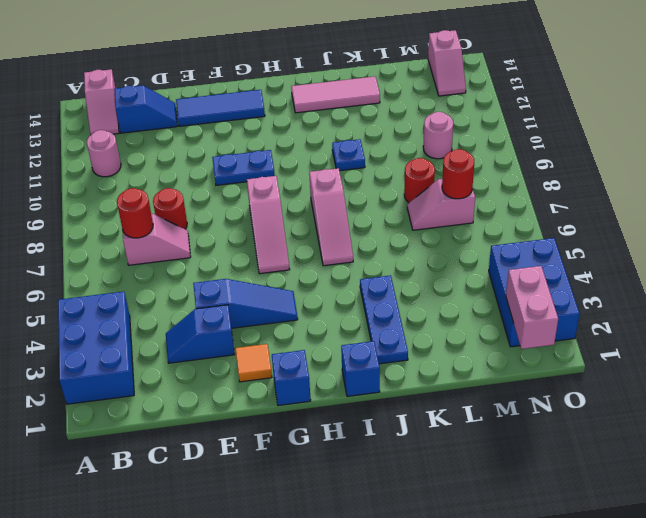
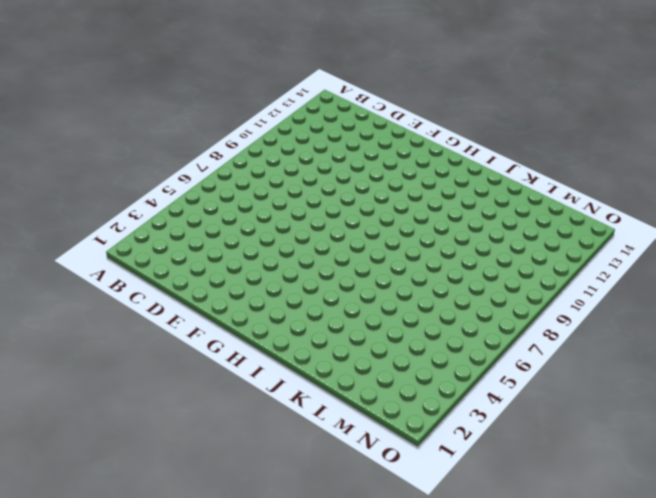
none -> blue 2x3 brick [58,292,134,404]
none -> pink 1x1 round brick [87,130,121,177]
none -> pink 1x2 slope [84,69,119,135]

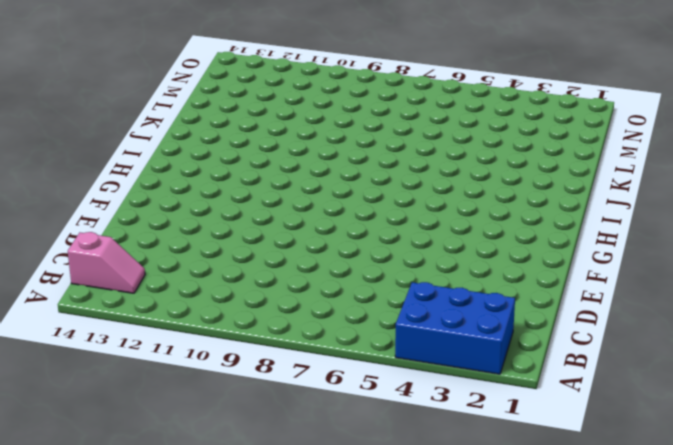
none -> pink 1x1 round brick [87,130,121,177]
none -> pink 1x2 slope [122,214,191,265]
none -> blue 1x2 slope [114,85,178,133]

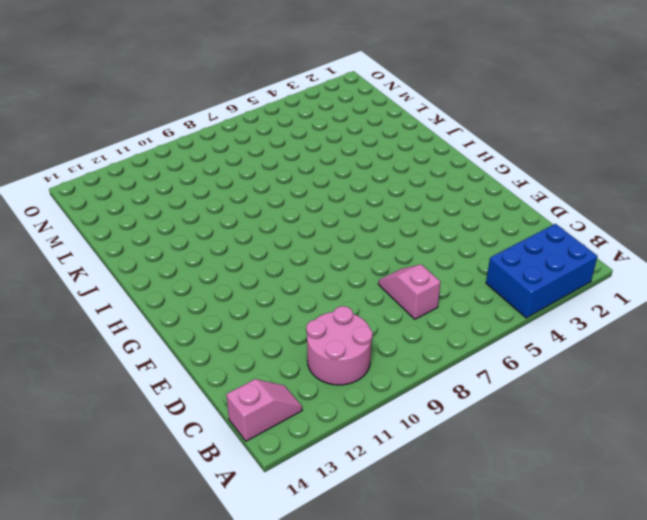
pink 2x2 round brick [306,306,373,385] -> pink 1x1 round brick [87,130,121,177]
none -> blue 1x2 slope [114,85,178,133]
none -> blue 1x2 slope [166,305,235,363]
none -> red 1x1 round brick [153,188,187,229]

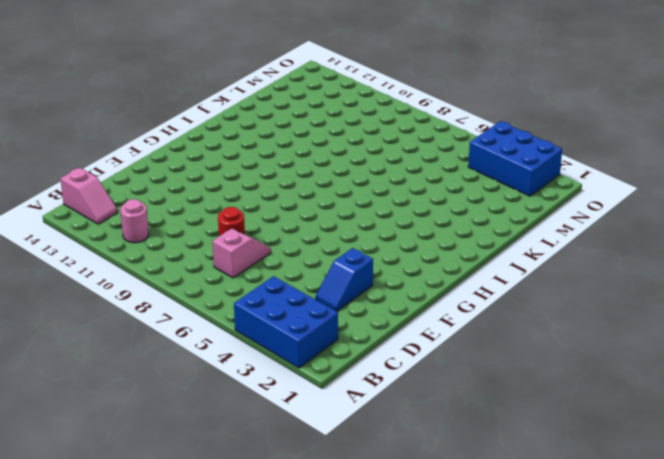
none -> blue 1x2 slope [114,85,178,133]
none -> blue 1x3 slope [193,279,298,328]
none -> blue 1x3 tile [176,90,265,126]

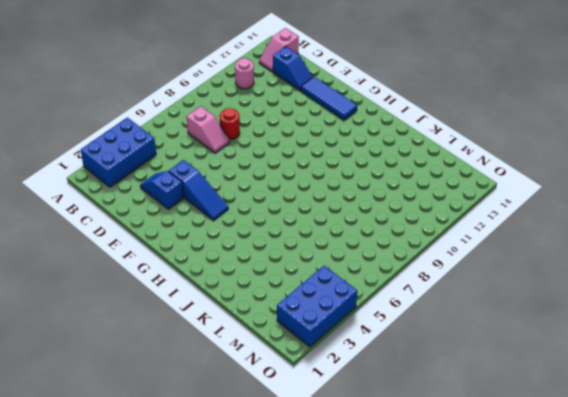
none -> orange 1x1 tile [235,344,272,382]
none -> blue 1x2 plate [212,150,275,185]
none -> blue 1x1 brick [272,350,311,406]

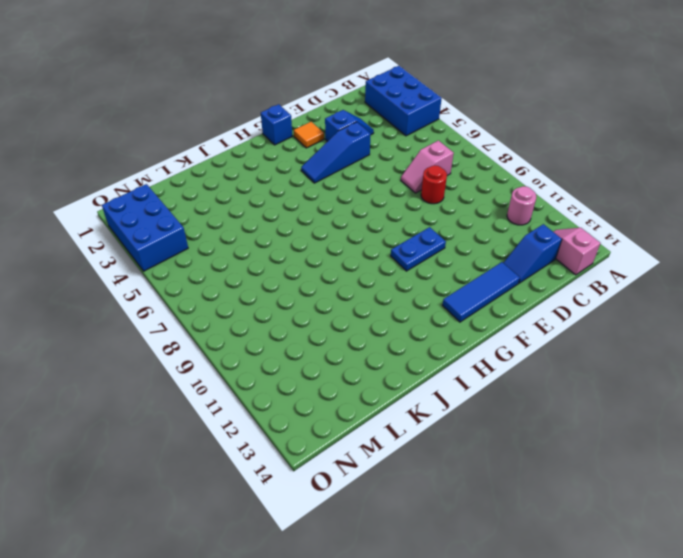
none -> pink 1x3 slope [247,176,290,274]
none -> blue 1x1 brick [341,341,380,396]
none -> pink 1x3 slope [309,168,353,266]

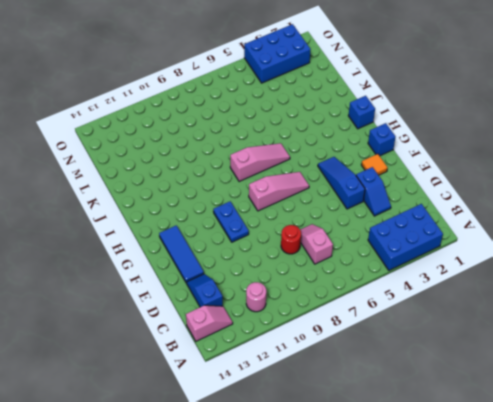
none -> pink 1x3 tile [291,76,380,113]
none -> blue 1x3 plate [360,275,408,364]
none -> blue 1x1 plate [332,139,365,171]

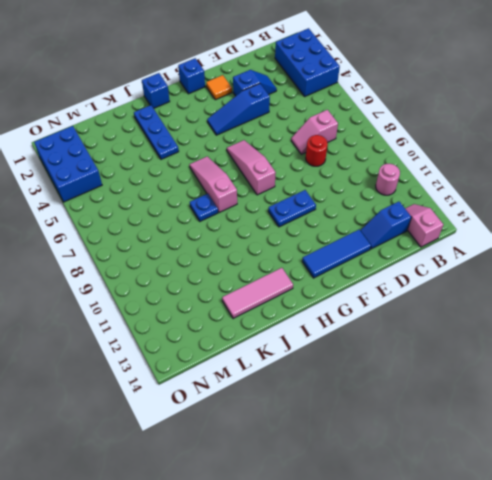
blue 1x1 plate [190,194,218,221] -> blue 1x1 plate moved to [332,139,365,171]
none -> pink 1x2 slope [407,179,475,230]
none -> red 1x1 round brick [404,158,435,203]
none -> pink 1x1 round brick [423,112,453,159]

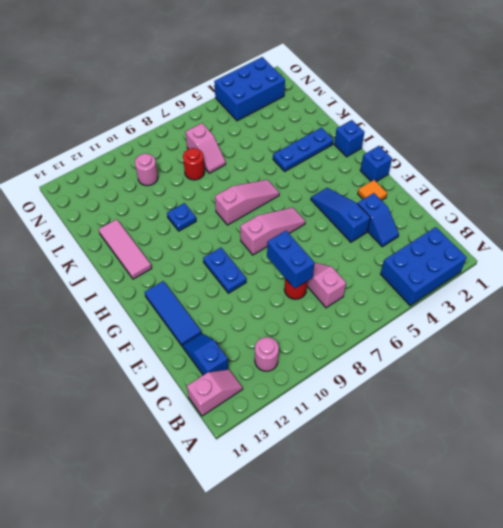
blue 1x2 brick [267,231,315,289] -> none
none -> pink 1x2 slope [428,30,466,96]
none -> red 1x1 round brick [117,188,153,238]
none -> red 1x1 round brick [442,149,474,199]

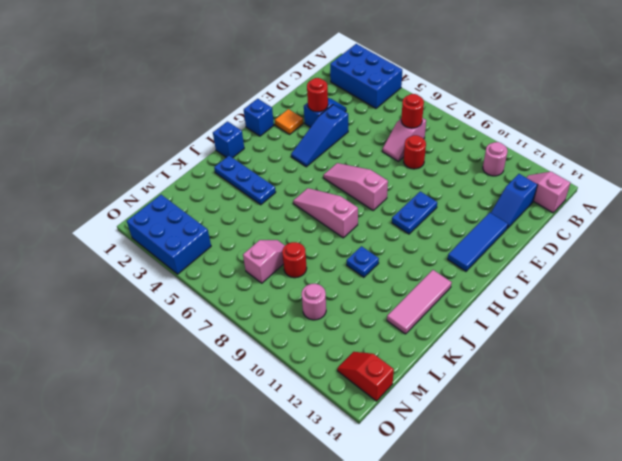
red 1x1 round brick [307,78,328,112] -> red 1x1 round brick moved to [442,149,474,199]
red 1x2 slope [337,352,394,401] -> pink 1x2 slope [428,30,466,96]
none -> pink 1x2 brick [506,266,558,349]

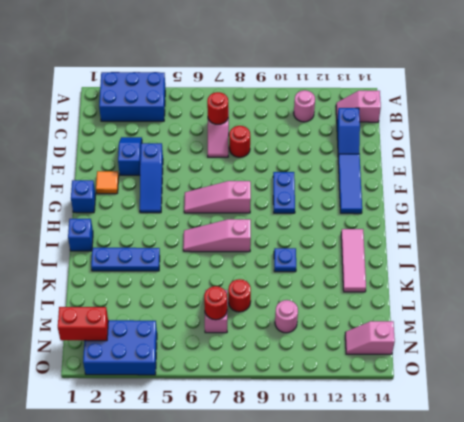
red 1x2 brick [58,307,108,341] -> pink 1x2 brick [506,266,558,349]

